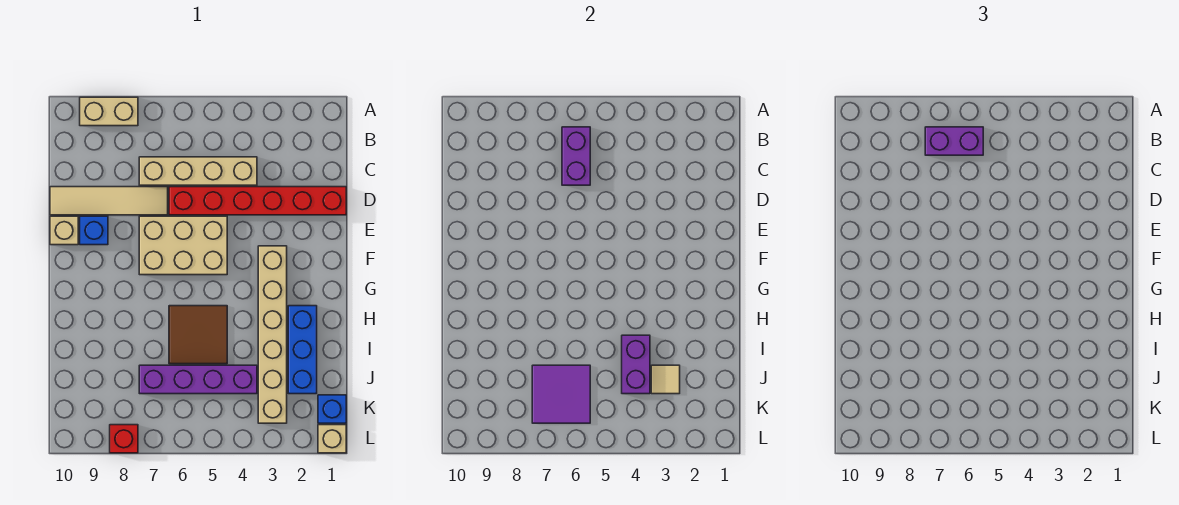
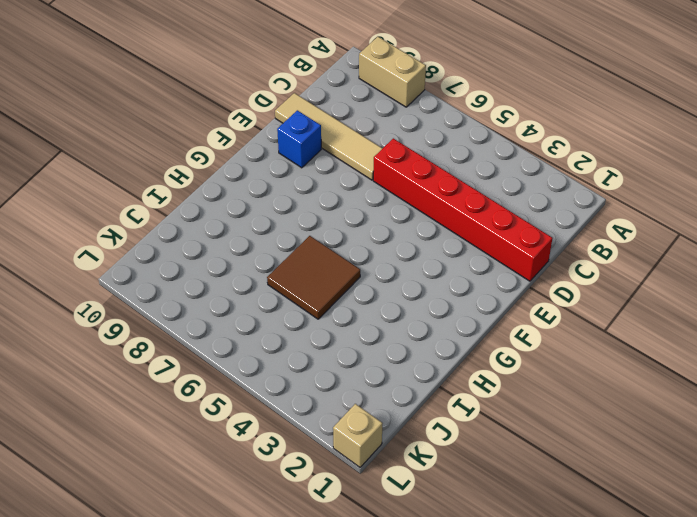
none -> tan 1x4 brick [139,157,257,185]
none -> tan 2x3 brick [139,216,227,275]
none -> tan 1x1 brick [50,216,78,245]

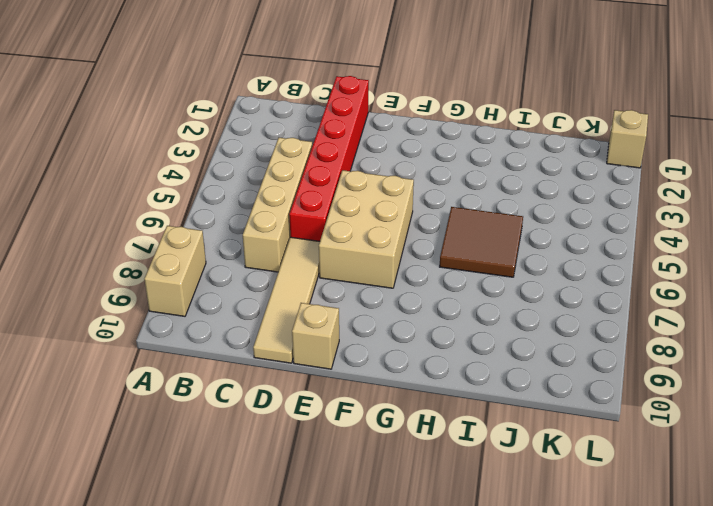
none -> blue 1x1 brick [80,216,108,245]
none -> tan 1x6 brick [258,246,287,423]
none -> blue 1x3 brick [288,306,317,394]

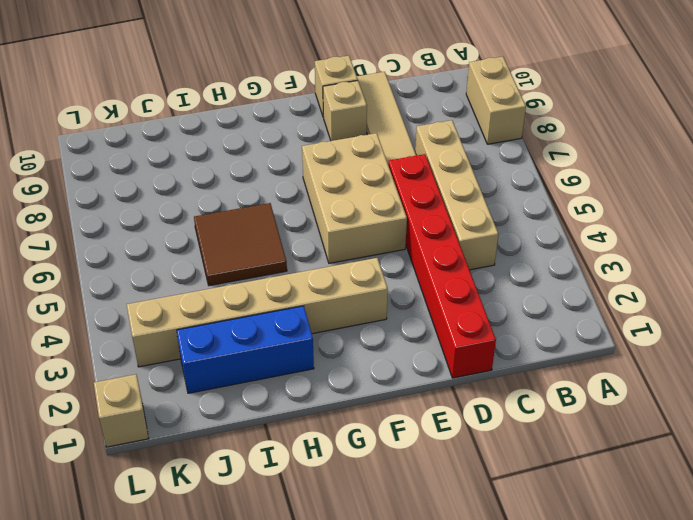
tan 1x1 brick [323,81,367,141] -> blue 1x1 brick [80,216,108,245]
none -> purple 1x4 brick [139,365,257,394]
none -> blue 1x1 brick [318,395,346,423]
none -> red 1x1 brick [110,425,138,453]

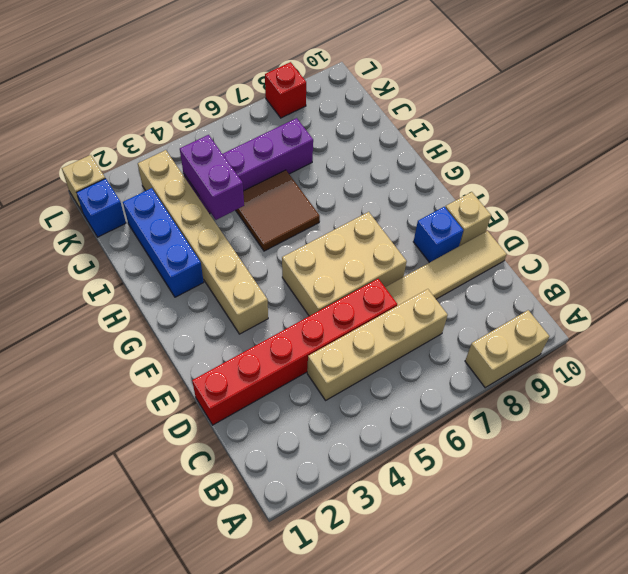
none -> purple 1x2 brick [562,127,590,185]
none -> tan 1x1 tile [651,365,680,394]
none -> purple 2x2 tile [532,365,590,423]

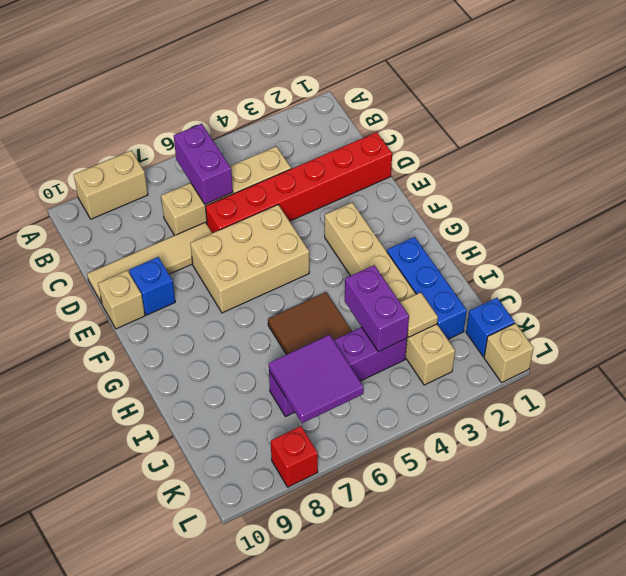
none -> purple 1x2 brick [925,127,983,155]

